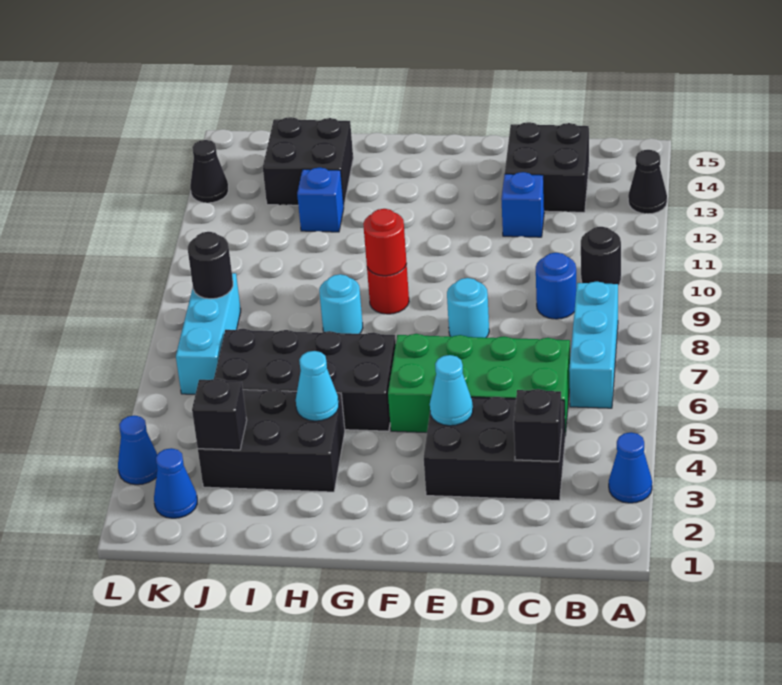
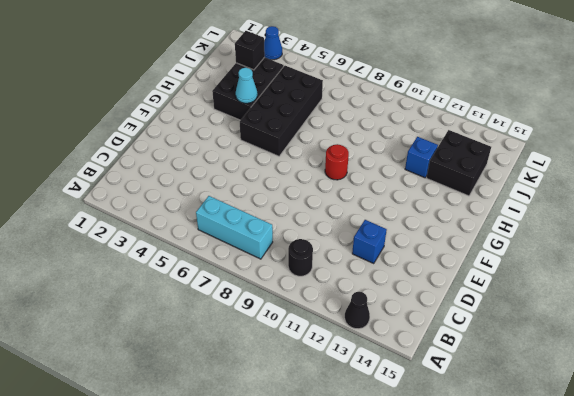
none -> blue 1x1 cone [609,432,652,503]
none -> black 2x3 brick [424,397,565,501]
none -> green 2x4 brick [388,334,570,435]

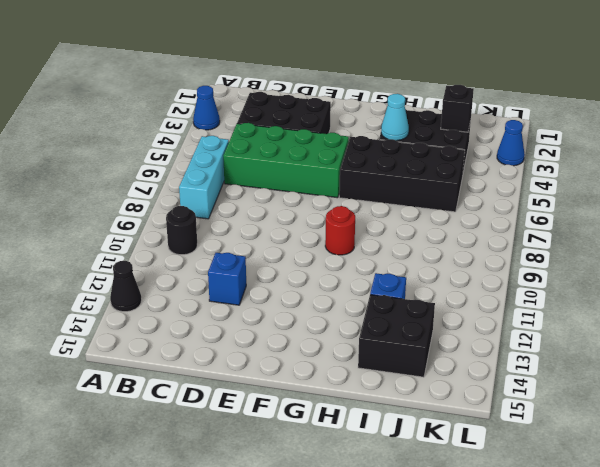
none -> blue 1x1 round brick [536,253,576,319]
none -> black 2x2 brick [505,122,589,212]
none -> cyan 1x1 round brick [447,278,489,338]

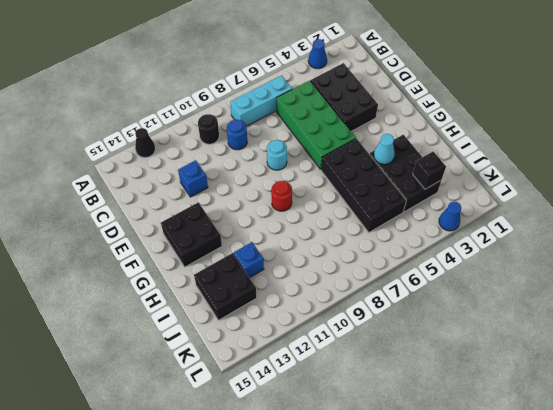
black 2x2 brick [161,202,222,267] -> black 2x2 brick moved to [505,122,589,212]
none -> cyan 1x1 round brick [319,274,363,334]
none -> blue 1x1 cone [154,448,197,518]
none -> cyan 1x3 brick [176,273,241,394]

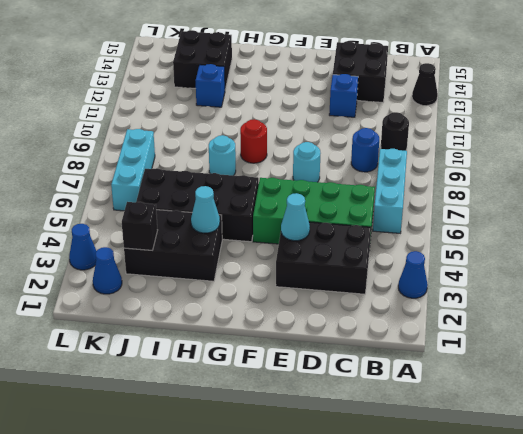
none -> black 1x1 cone [190,140,228,203]
none -> black 1x1 brick [514,389,562,461]
none -> red 1x1 round brick [363,209,407,276]

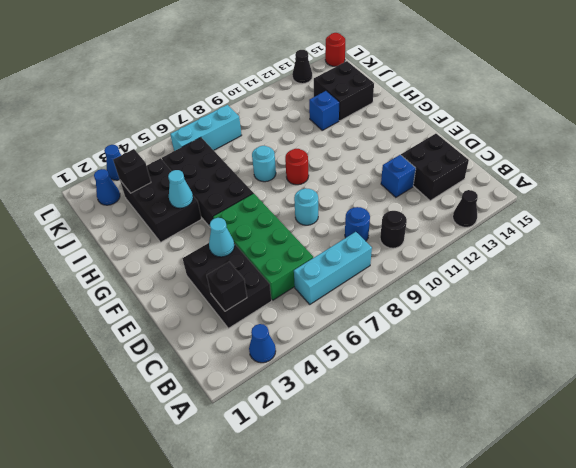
red 1x1 round brick [325,33,345,66] -> red 1x1 round brick moved to [363,209,407,276]
none -> black 1x1 round brick [188,232,233,299]

